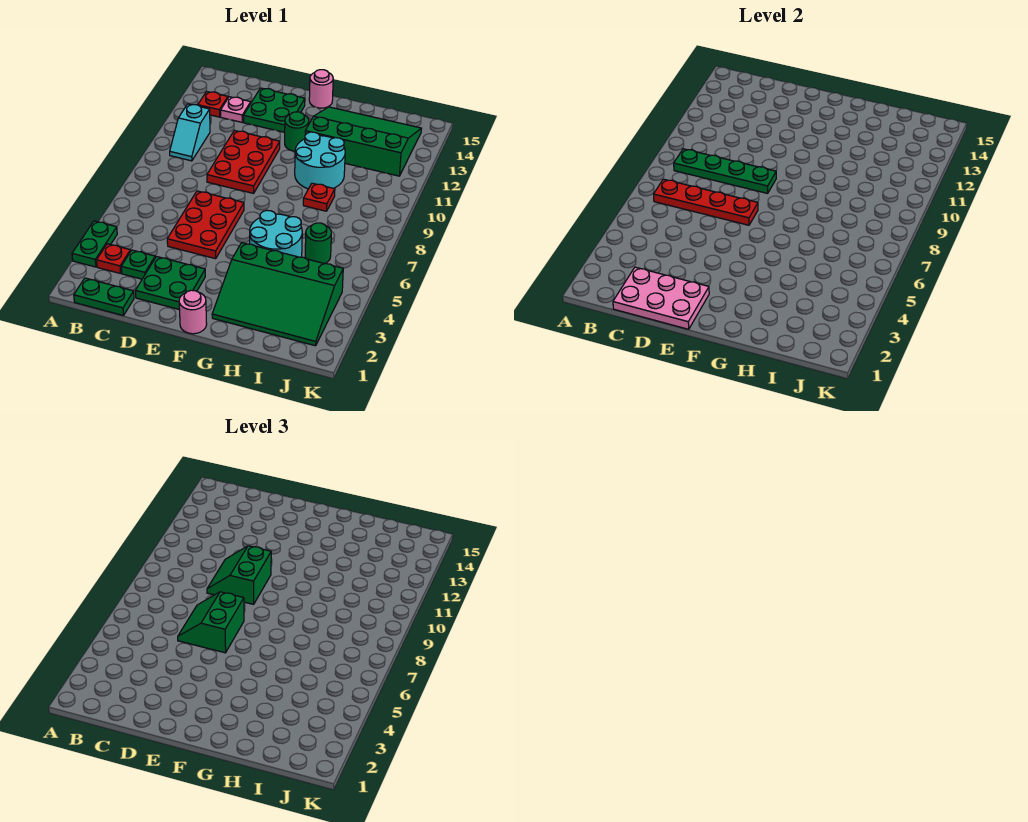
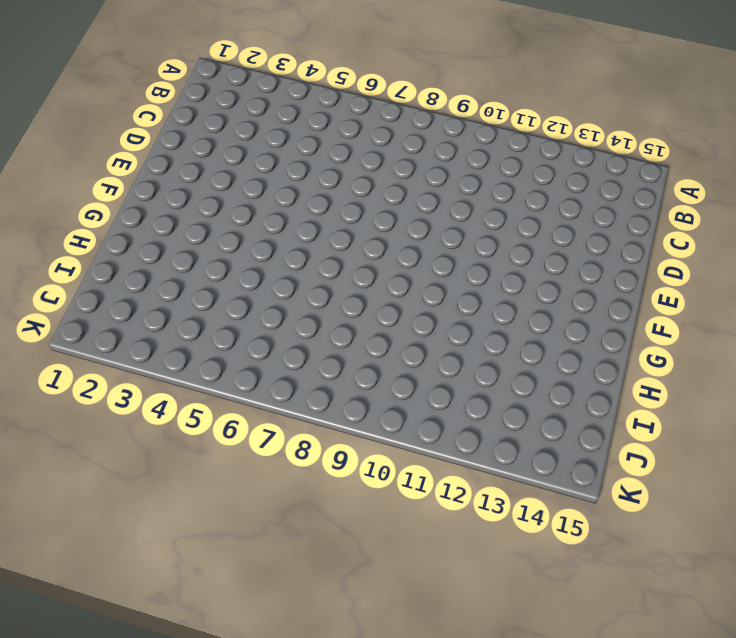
none -> green 1x2 plate [72,221,117,267]
none -> green 1x2 plate [74,278,134,316]
none -> red 1x1 plate [97,244,131,274]

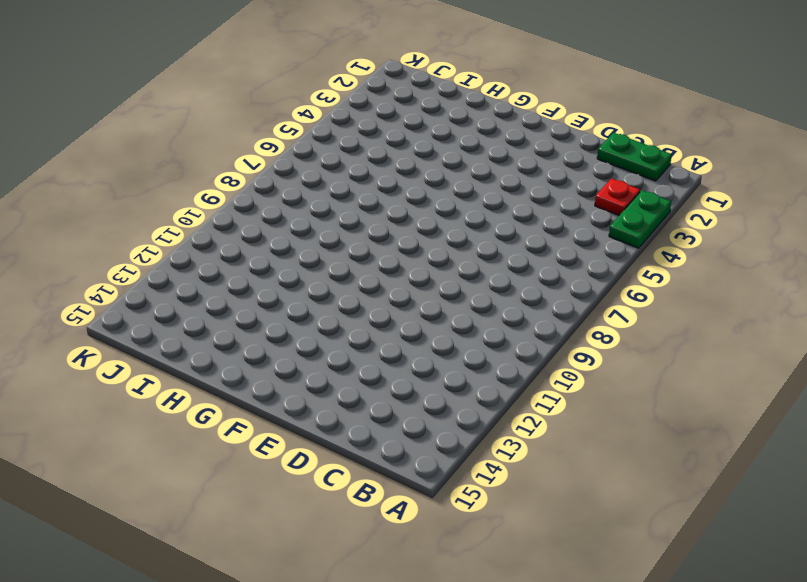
none -> cyan 1x2 slope [170,104,210,161]
none -> red 1x1 plate [198,92,228,117]
none -> green 1x1 plate [121,250,155,279]

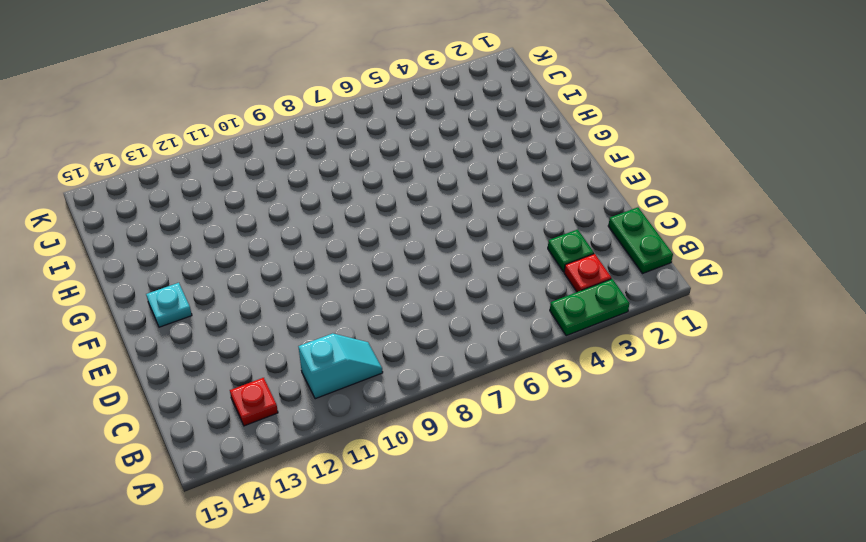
cyan 1x1 plate [146,283,192,327] -> none
none -> pink 1x1 plate [221,97,251,122]
none -> green 2x2 plate [135,257,205,310]
none -> red 2x3 plate [167,191,244,259]

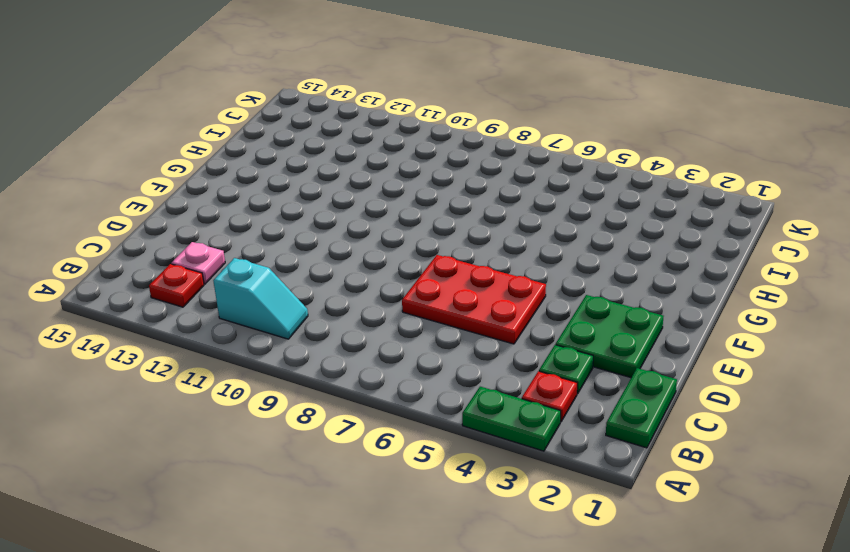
none -> red 2x3 plate [207,130,280,193]
none -> green 2x2 plate [244,88,305,132]
none -> pink 1x1 round brick [179,290,207,334]

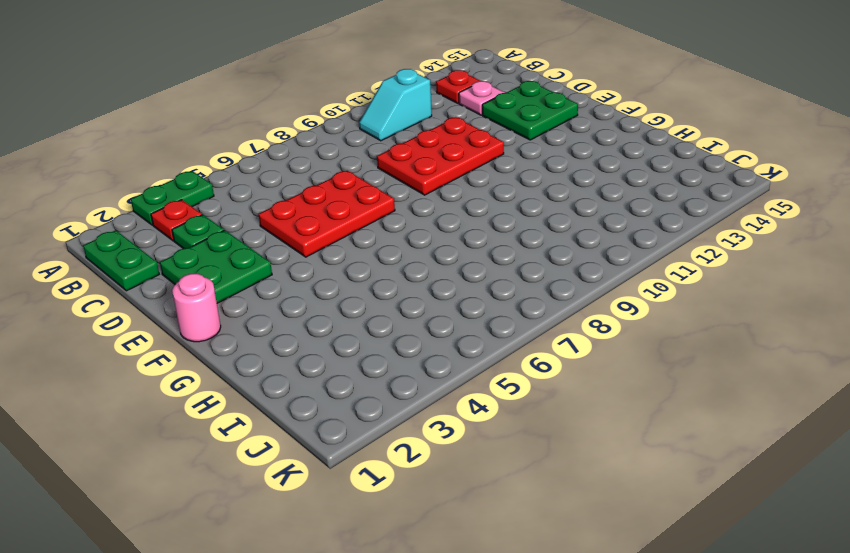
none -> green 1x1 round brick [285,112,309,151]
none -> pink 1x1 round brick [309,70,333,108]
none -> green 3x4 slope [212,243,343,346]

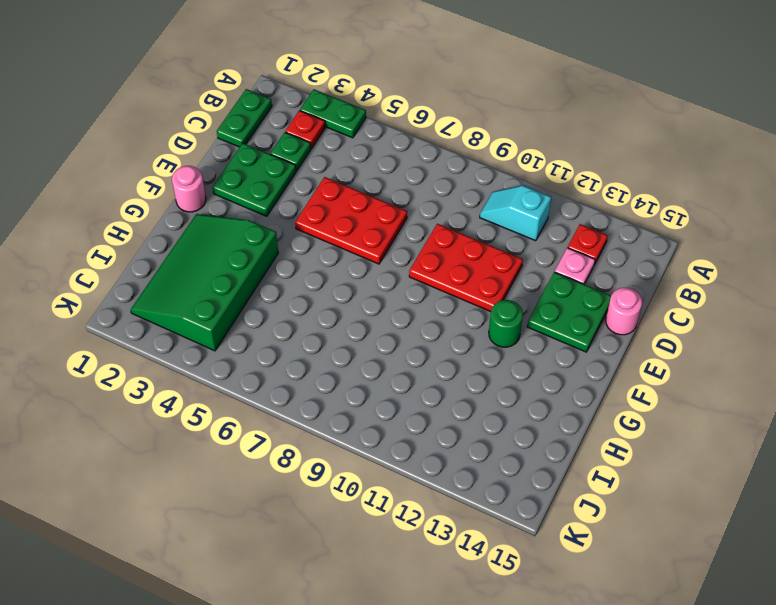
pink 1x1 round brick [606,288,642,335] -> pink 1x1 round brick moved to [309,70,333,108]
none -> cyan 2x2 round brick [250,210,302,257]
none -> cyan 2x2 round brick [295,132,345,189]
none -> green 3x4 slope [305,107,422,176]

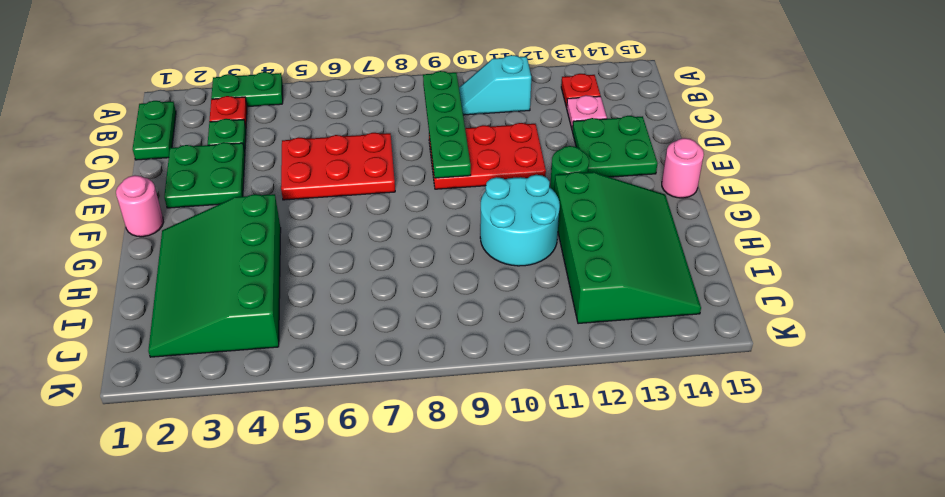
none -> cyan 2x2 round brick [250,210,302,257]
none -> red 1x1 plate [303,183,335,211]
none -> green 1x1 round brick [305,223,331,264]

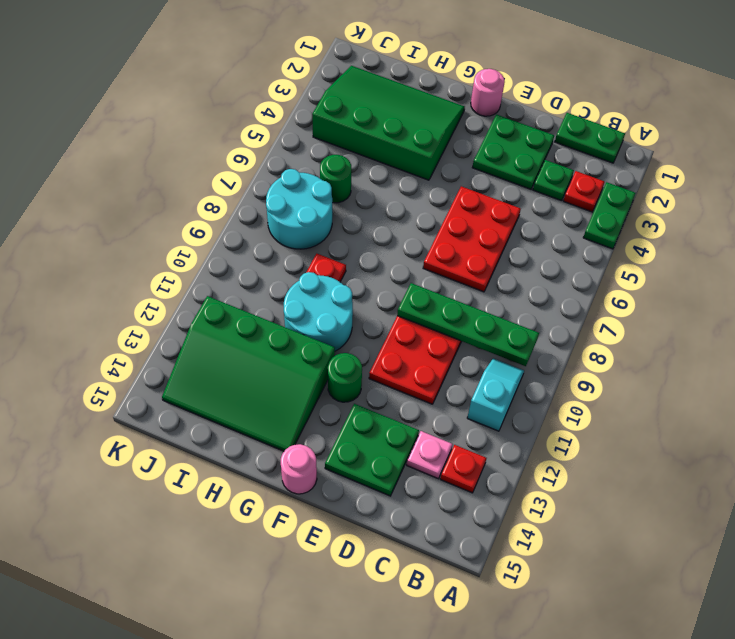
cyan 2x2 round brick [266,169,332,249] -> cyan 2x2 round brick moved to [250,210,302,257]
none -> red 1x4 plate [654,179,758,225]
none -> pink 2x3 plate [613,267,709,329]
none -> green 2x2 slope [178,592,244,653]

